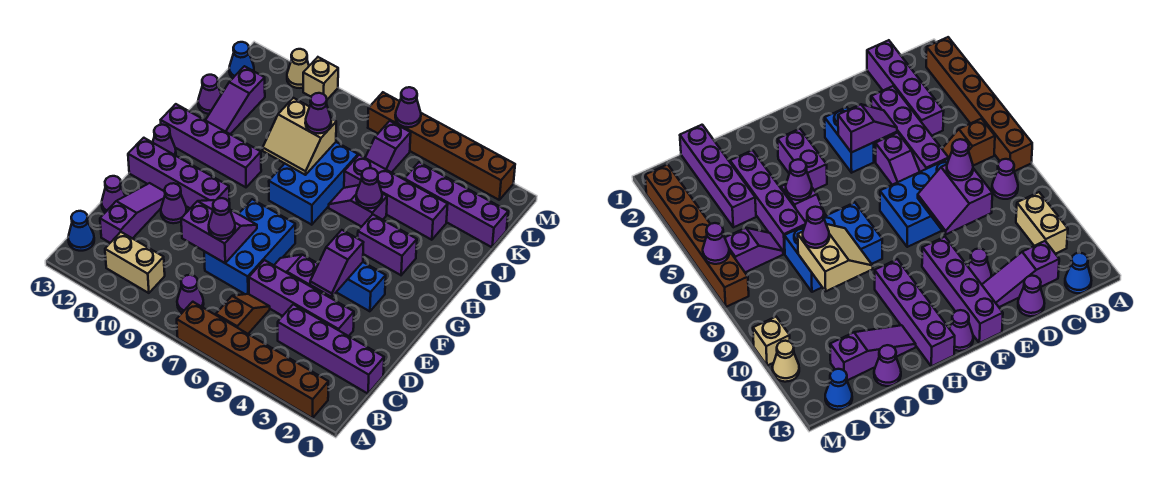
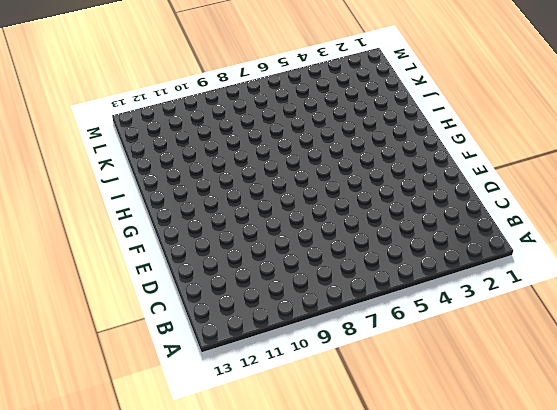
none -> brown 1x6 brick [177,302,328,418]
none -> brown 1x2 slope [216,294,270,334]
none -> purple 1x1 cone [177,275,204,313]
none -> tan 1x2 brick [105,232,165,293]

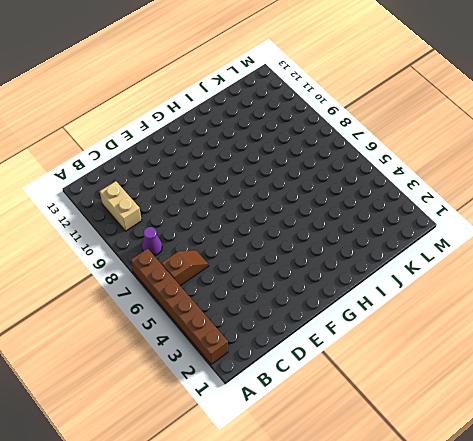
none -> blue 1x1 cone [68,211,94,251]
none -> purple 1x4 brick [278,304,384,394]
none -> purple 1x3 slope [100,183,165,243]
none -> purple 1x4 brick [249,260,354,336]

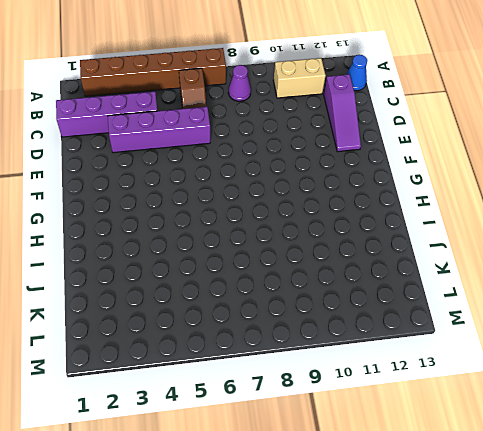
none -> blue 2x3 brick [204,199,295,294]
none -> purple 1x1 cone [102,176,125,212]
none -> purple 1x2 slope [274,255,320,292]
none -> purple 1x1 cone [161,183,187,223]

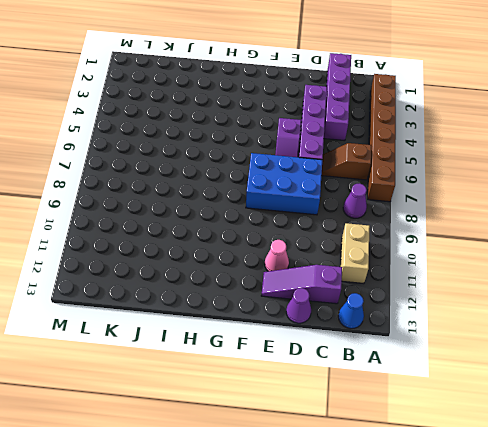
pink 1x1 cone [265,240,289,271] -> purple 1x1 cone [161,183,187,223]
none -> blue 1x2 brick [337,262,386,311]
none -> purple 1x4 brick [128,138,230,208]
none -> purple 1x1 cone [153,125,176,155]
none -> purple 1x2 brick [358,215,417,275]

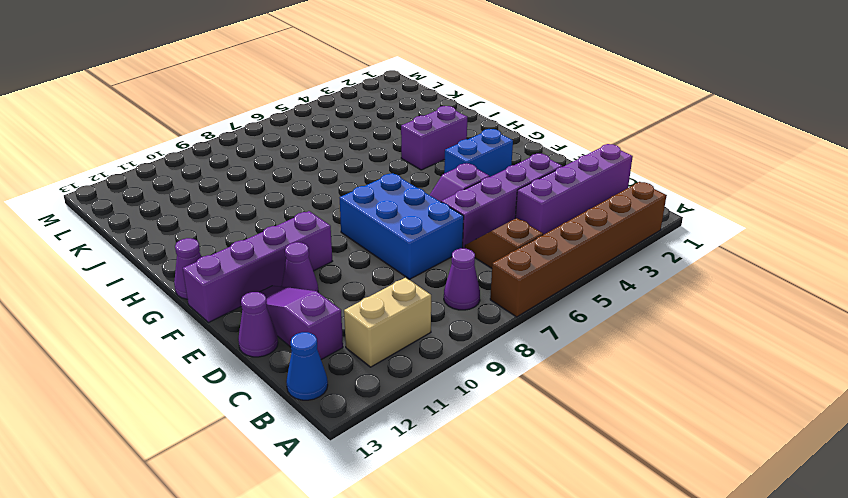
none -> blue 2x3 brick [269,142,358,225]
none -> purple 1x4 brick [161,104,261,187]
none -> purple 1x2 slope [329,185,387,227]
none -> purple 1x3 slope [205,66,265,134]

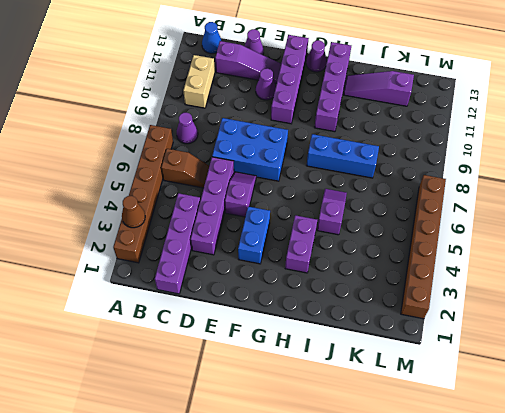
brown 1x1 cone [122,196,145,228] -> none
blue 1x3 brick [306,134,379,178] -> blue 2x3 brick [269,142,358,225]
none -> purple 1x4 brick [344,155,448,240]
none -> purple 1x1 cone [198,75,221,114]
none -> purple 1x4 brick [404,162,508,247]
none -> purple 1x2 slope [365,121,411,173]

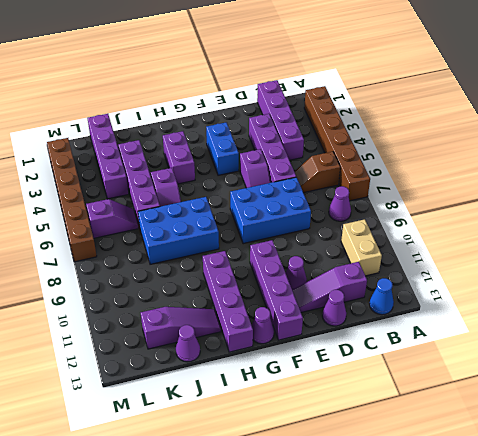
none -> blue 1x1 cone [229,42,254,78]
none -> tan 1x1 brick [303,57,338,99]
none -> tan 1x1 cone [287,49,309,88]
none -> purple 2x2 slope [181,200,257,263]

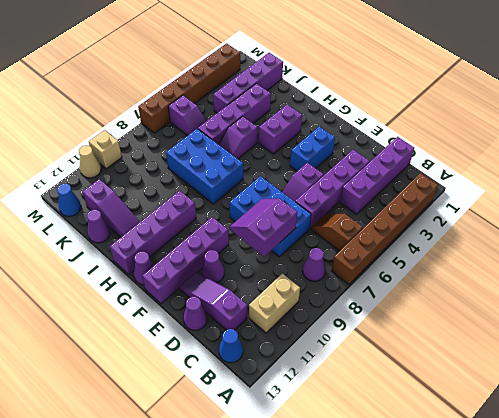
none -> purple 1x2 slope [310,230,364,297]
none -> purple 1x1 cone [356,168,382,208]
none -> tan 2x2 slope [263,98,336,175]
none -> purple 1x1 cone [395,87,421,127]

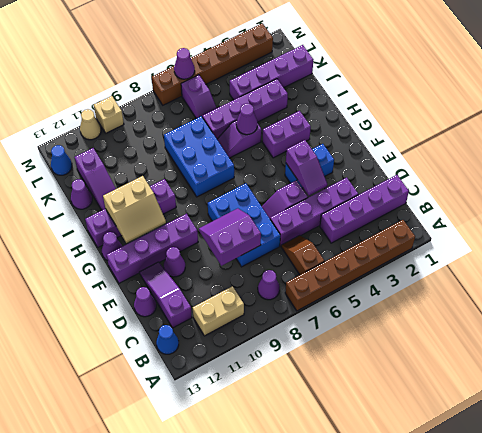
tan 2x2 slope [103,176,166,243] -> tan 2x2 slope moved to [263,98,336,175]
none -> purple 1x1 cone [209,198,235,239]
none -> purple 1x1 cone [305,93,331,133]

